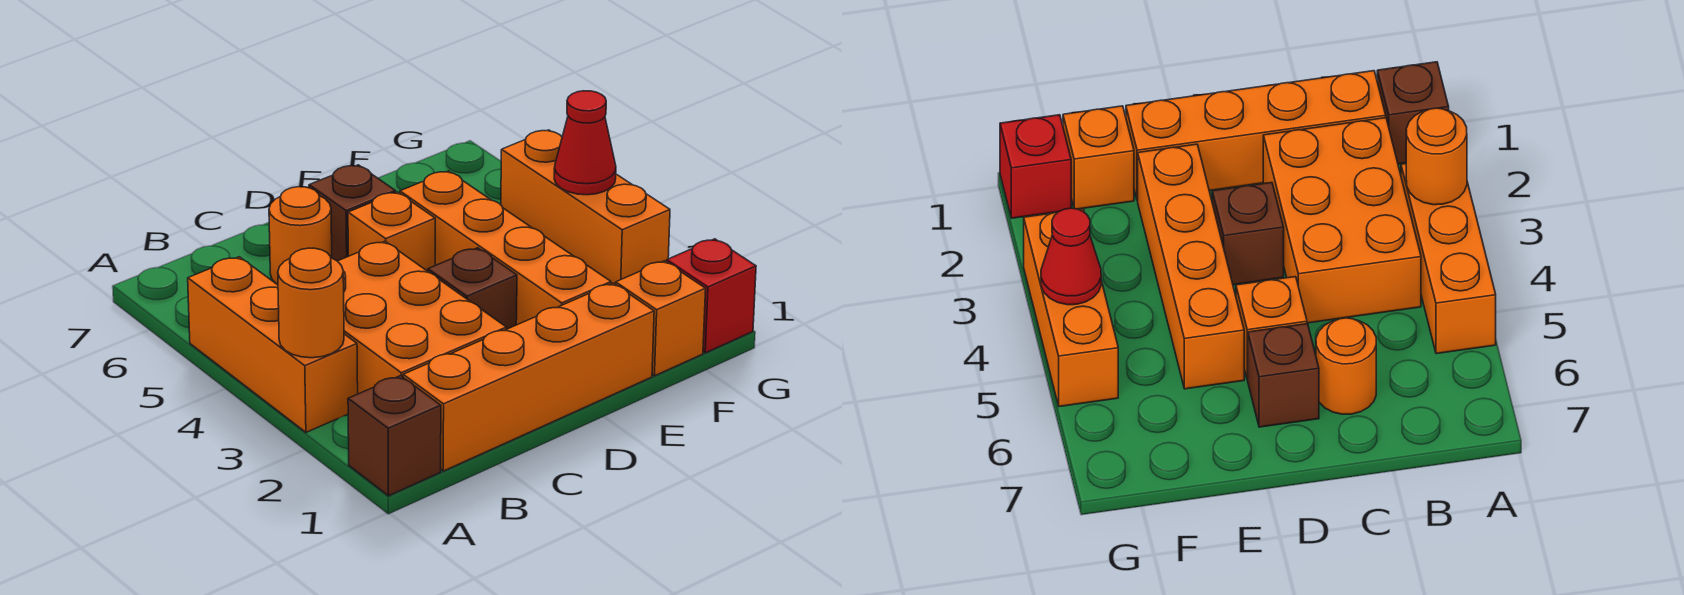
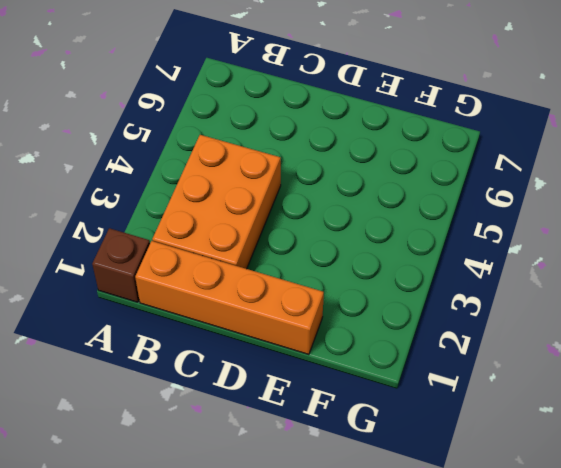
none -> orange 1x3 brick [188,257,358,432]
none -> orange 1x1 round brick [269,187,332,285]
none -> brown 1x1 brick [428,248,517,329]

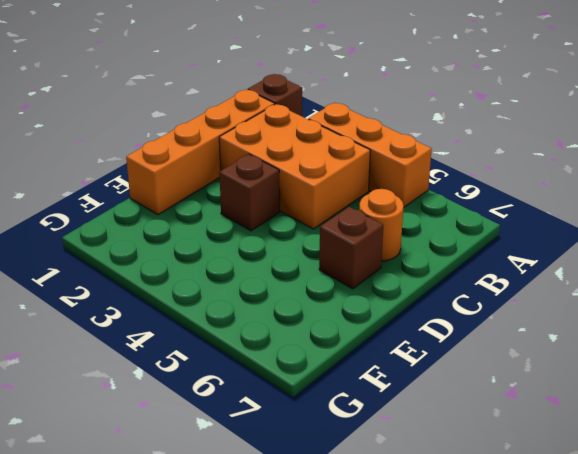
none -> orange 1x1 brick [348,192,435,271]
none -> orange 1x4 brick [400,171,611,325]
none -> orange 1x1 brick [616,261,706,376]

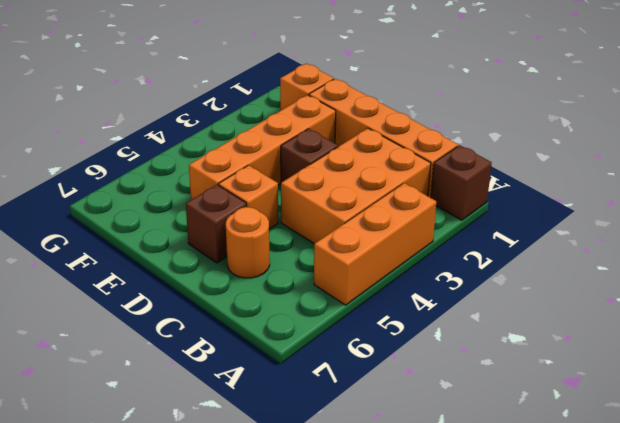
none -> red 1x1 brick [667,239,756,353]
none -> orange 1x3 brick [501,130,670,284]
none -> orange 1x1 round brick [278,248,344,358]

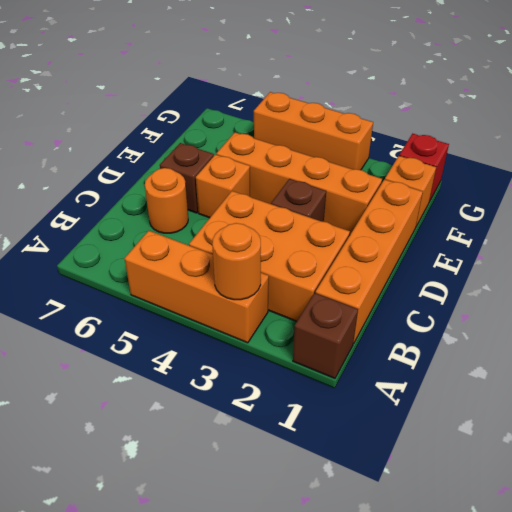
none -> red 1x1 cone [554,91,616,195]

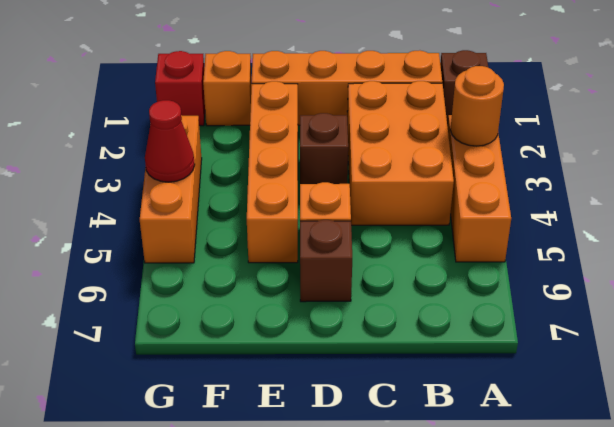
none -> orange 1x1 round brick [269,187,332,285]

